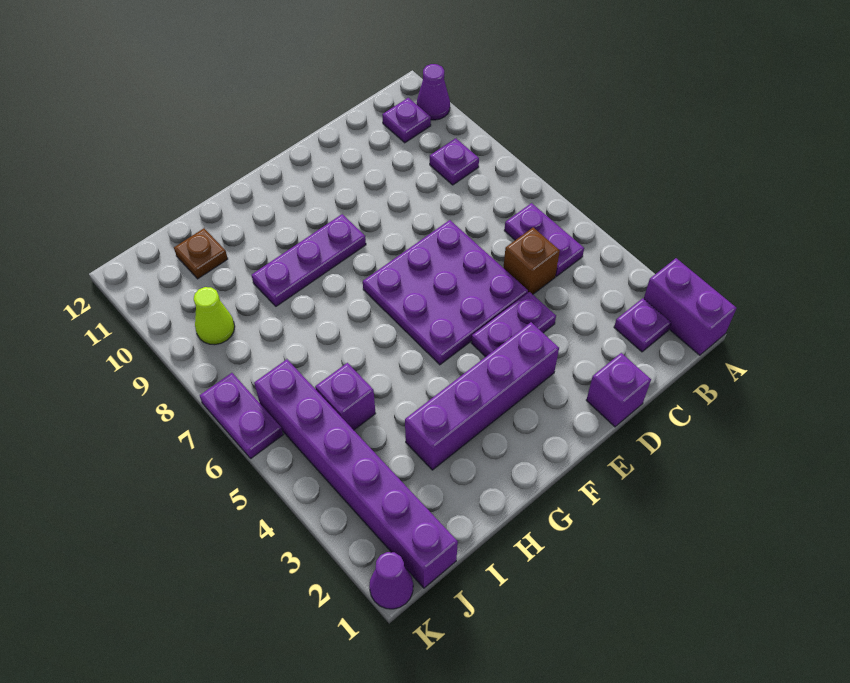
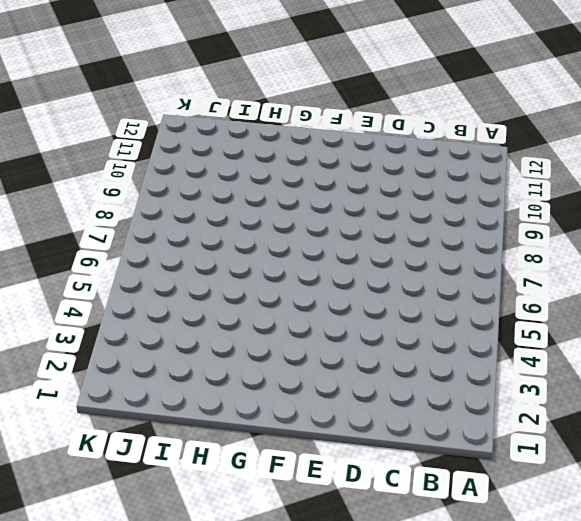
none -> purple 1x2 brick [644,258,736,355]
none -> purple 1x1 cone [417,64,450,120]
none -> purple 1x1 plate [614,298,671,352]

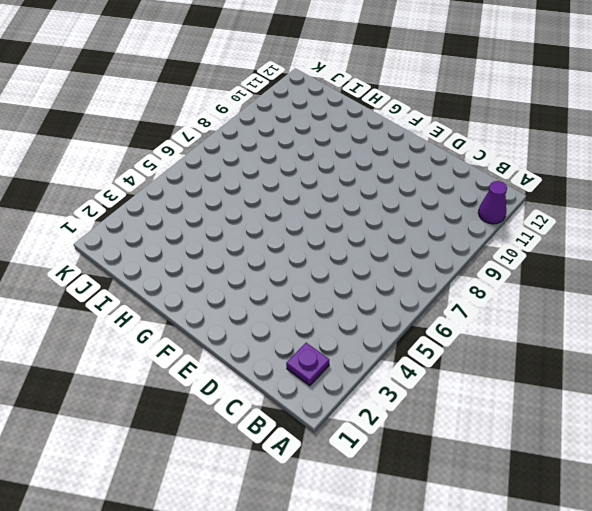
none -> purple 1x2 brick [644,258,736,355]
none -> purple 1x2 plate [504,203,584,276]
none -> purple 1x1 plate [430,138,479,185]

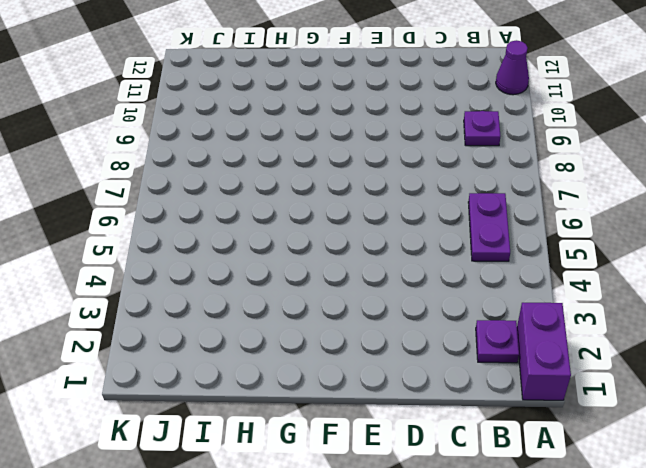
none -> purple 1x1 plate [382,98,431,143]
none -> brown 1x1 brick [503,227,560,294]
none -> purple 1x1 brick [586,353,651,427]

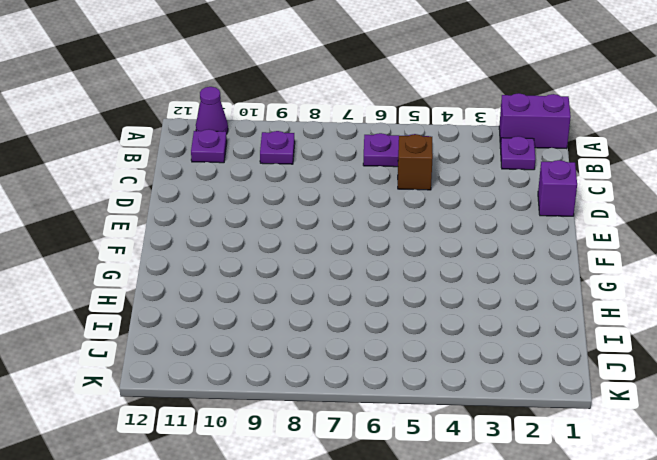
none -> purple 1x2 plate [471,292,556,357]
none -> purple 3x3 plate [363,220,528,365]
none -> purple 1x4 brick [405,322,559,470]

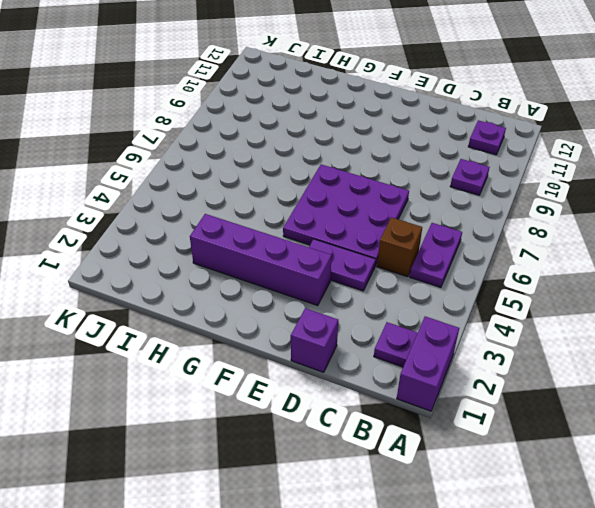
none -> purple 1x1 cone [417,64,450,120]
none -> purple 1x3 plate [252,214,366,306]
none -> purple 1x1 brick [315,363,375,430]

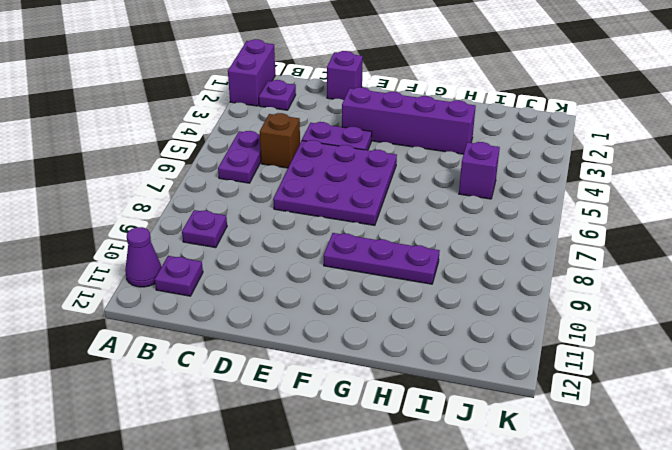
none -> brown 1x1 plate [174,228,228,279]
none -> purple 1x6 brick [254,359,458,588]
none -> lime 1x1 cone [194,287,235,345]

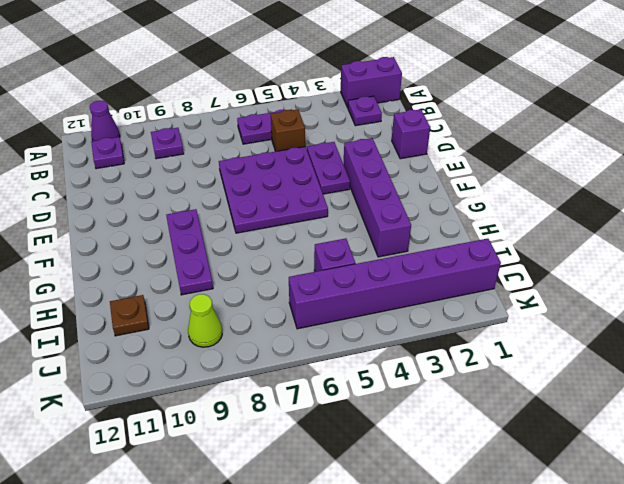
none -> purple 1x1 cone [369,552,413,609]
none -> purple 1x2 plate [200,373,283,459]

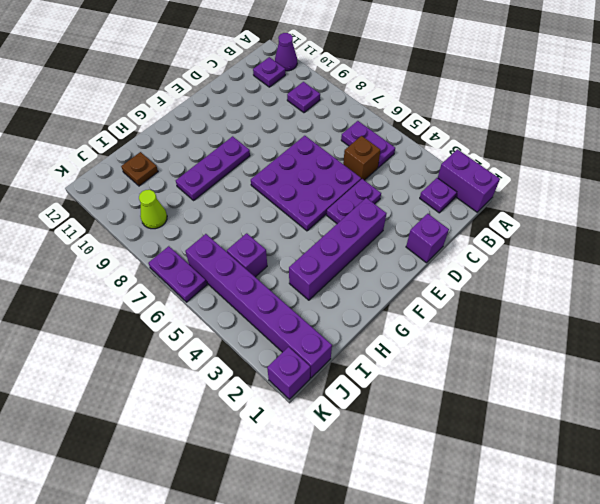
purple 1x1 brick [267,347,310,399] -> purple 1x1 cone [369,552,413,609]

